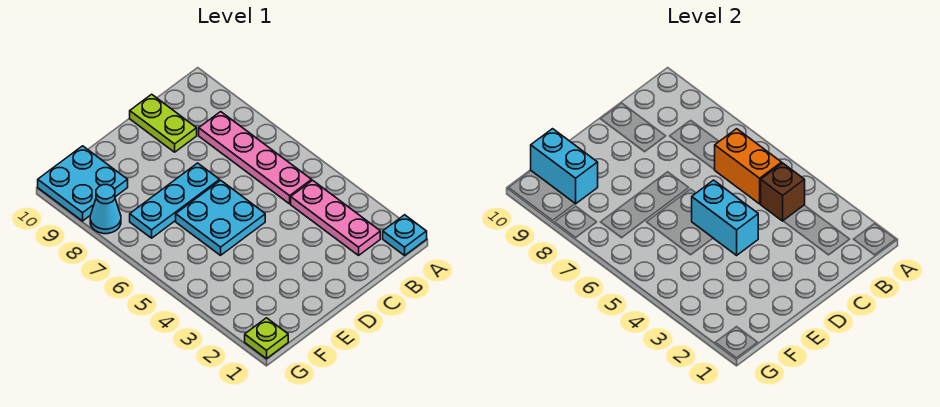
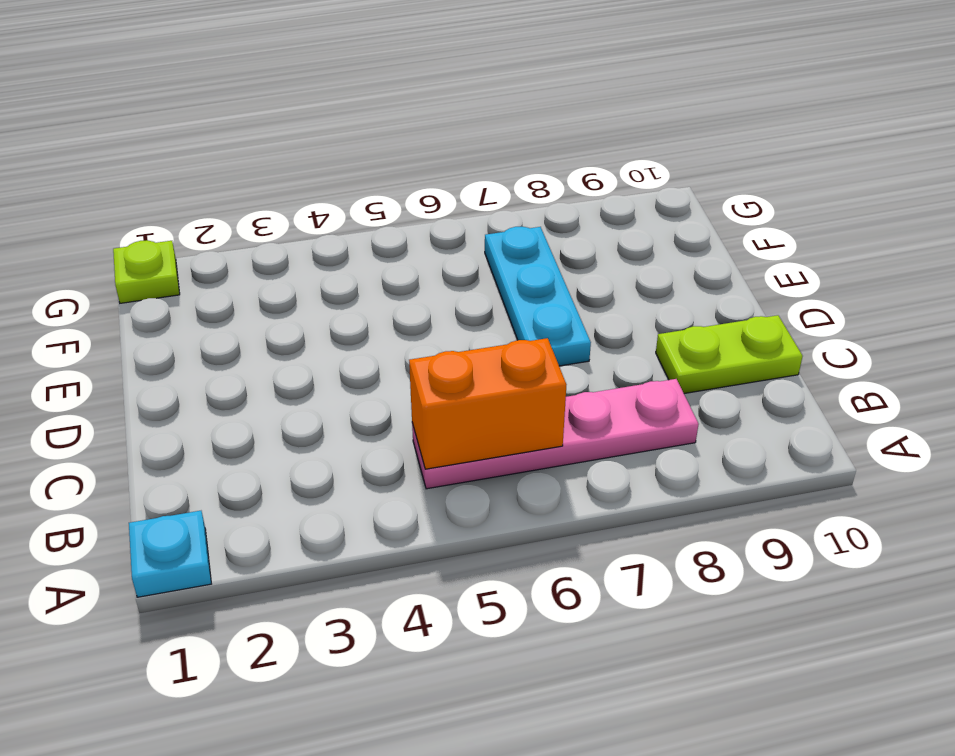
none -> pink 1x3 plate [291,180,380,255]
none -> cyan 2x2 plate [176,180,265,255]
none -> cyan 2x2 plate [38,146,128,221]

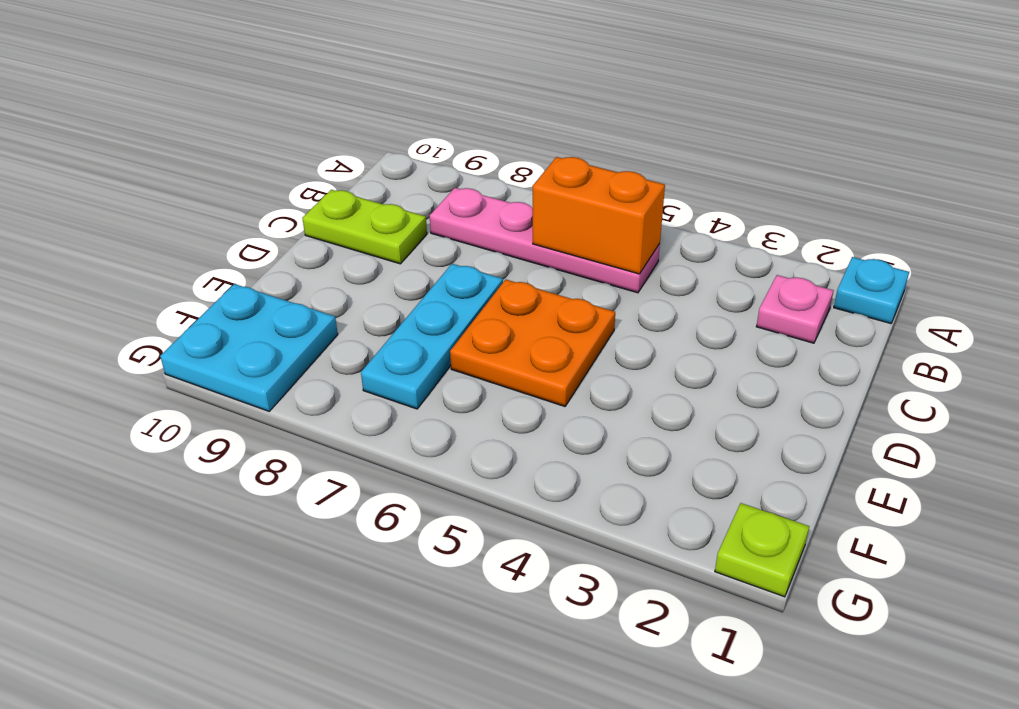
pink 1x1 plate [756,275,834,343] -> pink 1x3 plate [291,180,380,255]
orange 2x2 plate [450,280,615,406] -> cyan 2x2 plate [176,180,265,255]
none -> cyan 1x1 cone [90,185,121,234]
none -> brown 1x1 brick [761,163,805,221]
none -> cyan 1x2 brick [692,180,758,255]

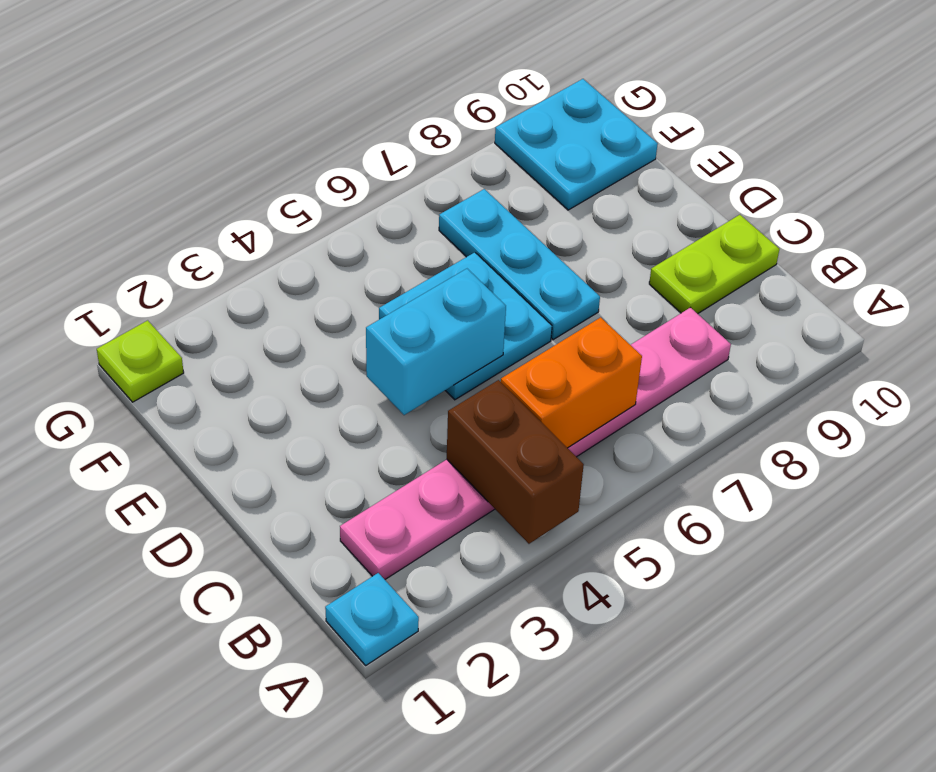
brown 1x2 brick [447,380,584,544] -> brown 1x1 brick [761,163,805,221]
none -> cyan 1x1 cone [90,185,121,234]
none -> cyan 1x2 brick [531,129,598,204]

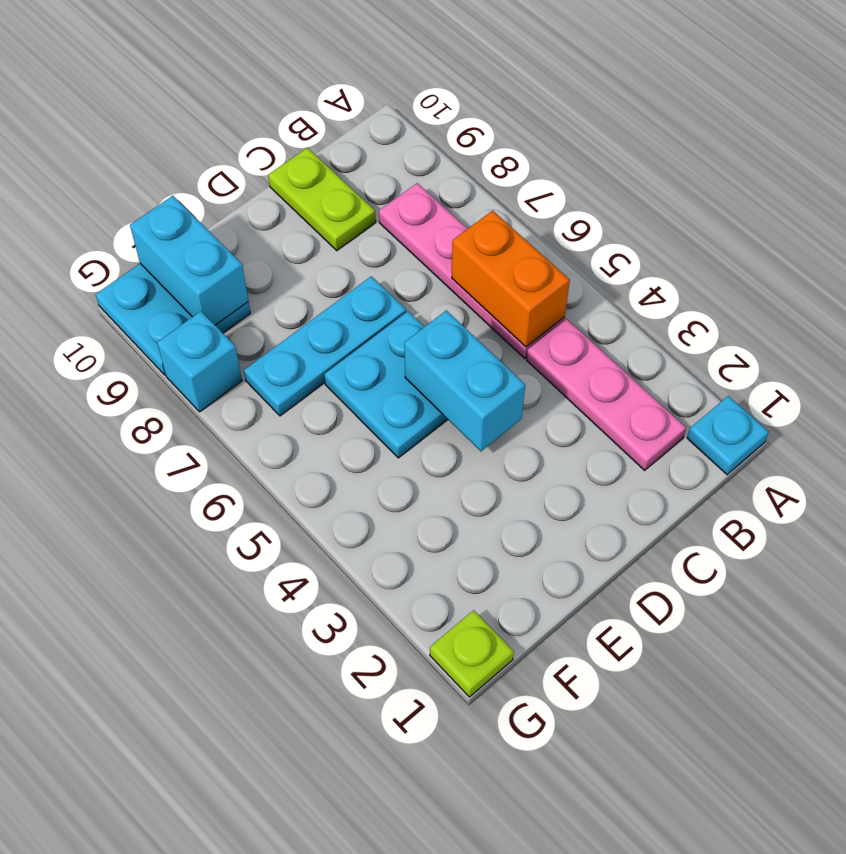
cyan 1x1 brick [157,311,242,412] -> cyan 1x1 cone [90,185,121,234]
none -> brown 1x1 brick [761,163,805,221]

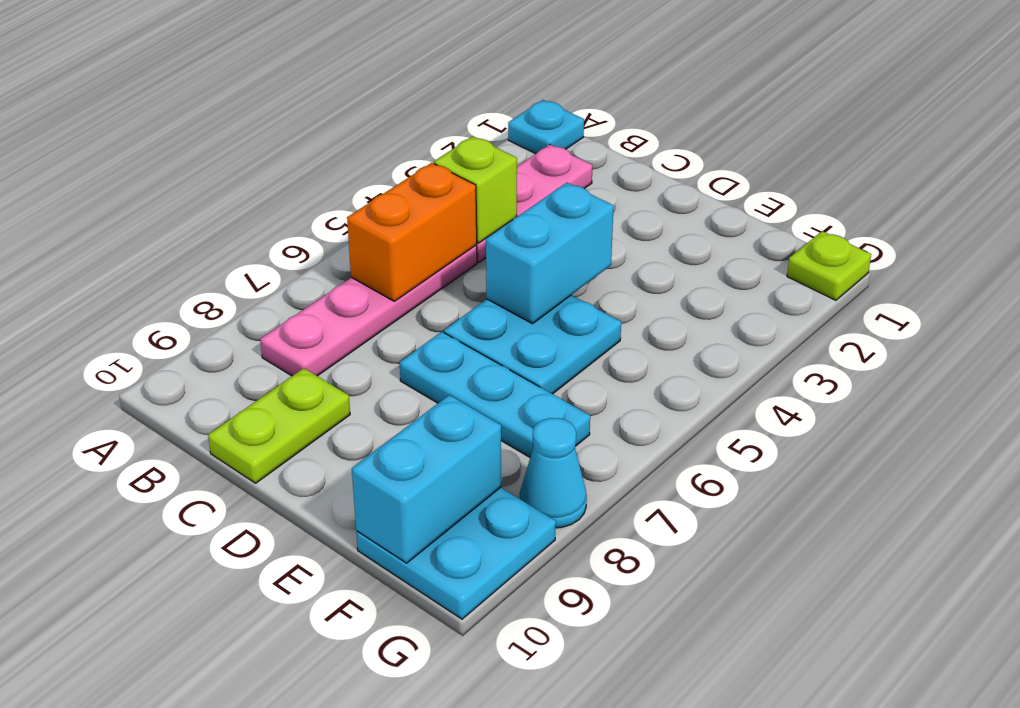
lime 1x1 brick [434,136,517,243] -> brown 1x1 brick [761,163,805,221]

